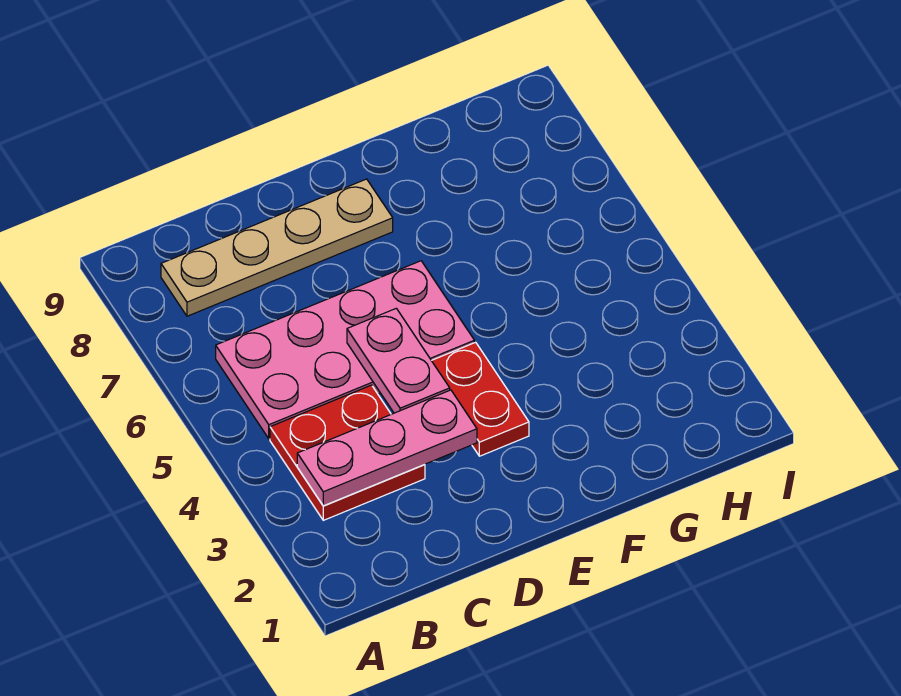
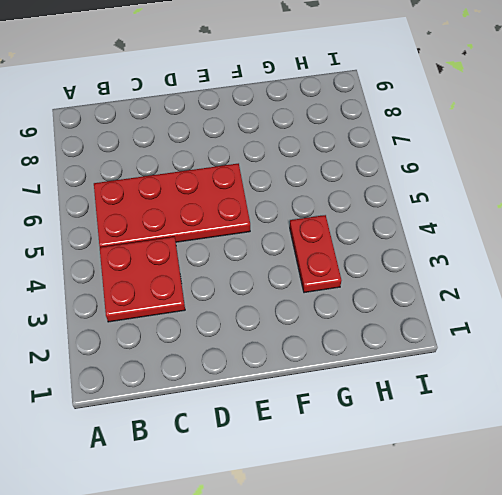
red 2x4 plate [94,163,250,247] -> pink 2x4 plate [216,261,474,439]
red 1x2 plate [290,215,341,293] -> red 1x2 plate moved to [431,342,529,456]
none -> tan 1x4 plate [161,179,393,316]
none -> pink 1x3 plate [297,390,477,506]

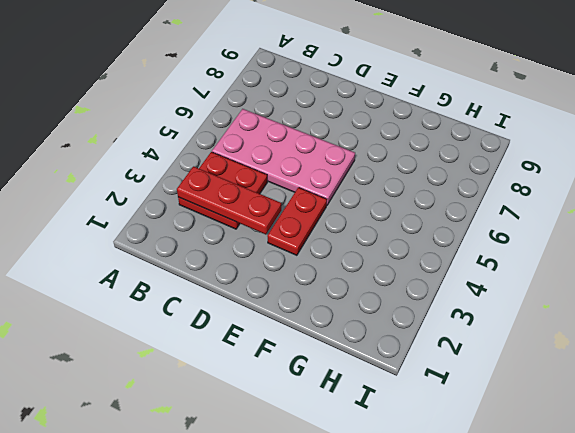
red 1x3 plate [177,166,281,234] -> pink 1x3 plate [297,390,477,506]
none -> tan 1x4 plate [161,179,393,316]
none -> pink 1x2 plate [347,308,450,413]

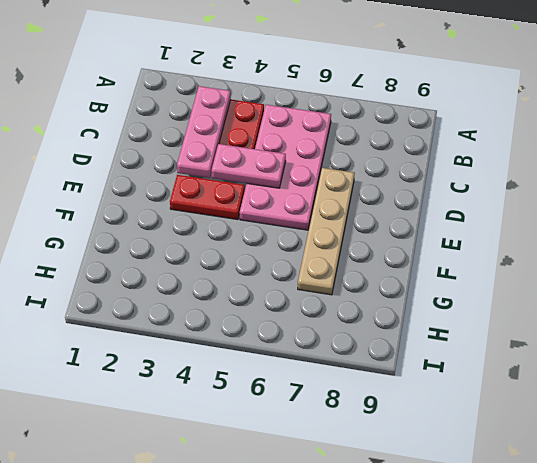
tan 1x4 plate [298,168,355,295] -> tan 1x4 plate moved to [161,179,393,316]

